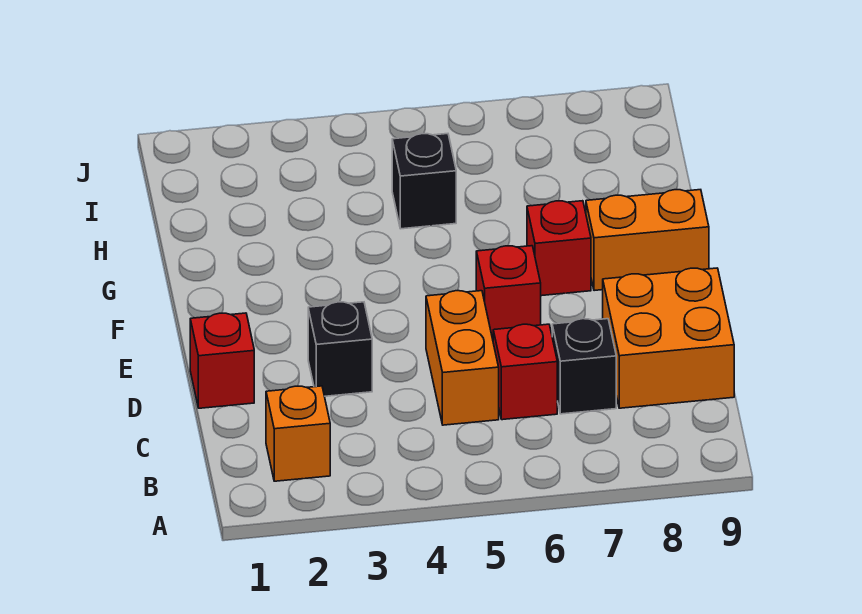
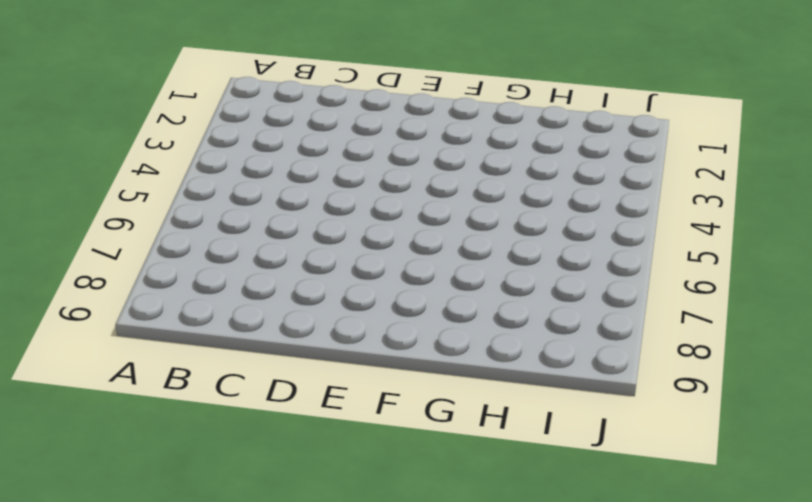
none -> orange 1x1 brick [266,386,330,481]
none -> orange 1x2 brick [426,291,499,425]

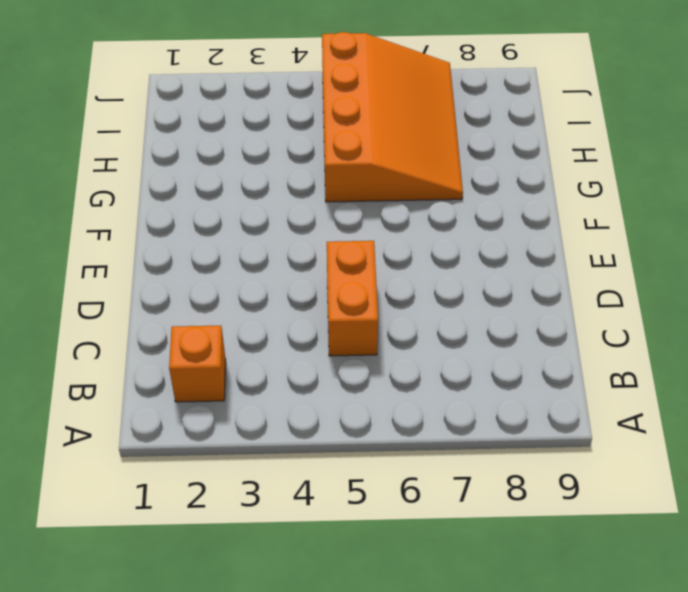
orange 3x4 slope [322,32,463,202] -> black 1x1 brick [392,134,456,229]
none -> red 1x1 brick [493,324,557,420]
none -> black 1x1 brick [552,319,616,414]

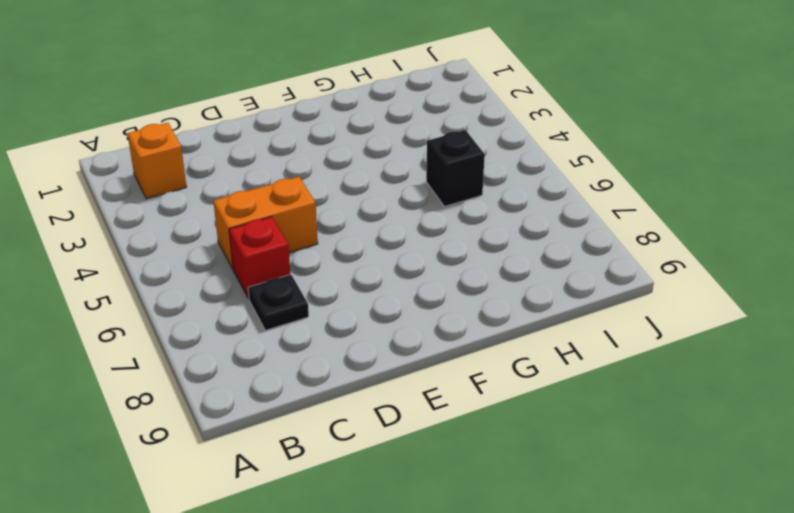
black 1x1 plate [248,274,309,330] -> black 1x1 brick [552,319,616,414]
none -> orange 2x2 brick [603,268,734,408]
none -> red 1x1 brick [190,313,254,408]

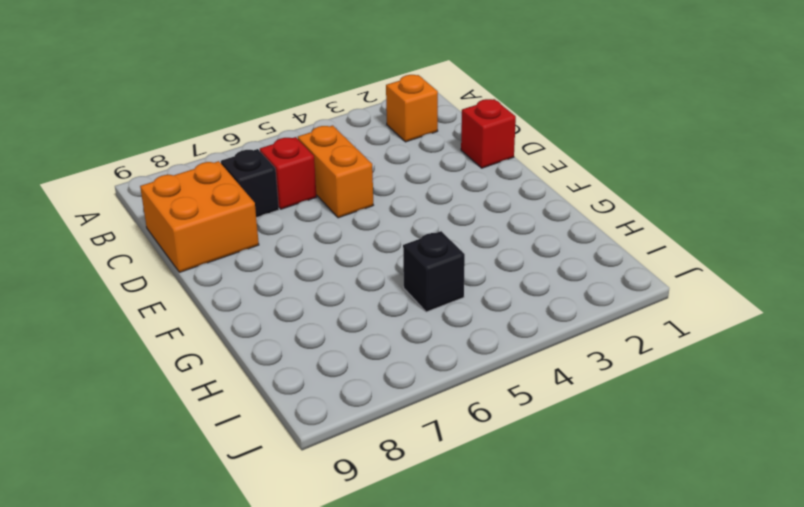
none -> black 1x1 brick [308,302,372,396]
none -> red 1x1 brick [476,246,541,339]

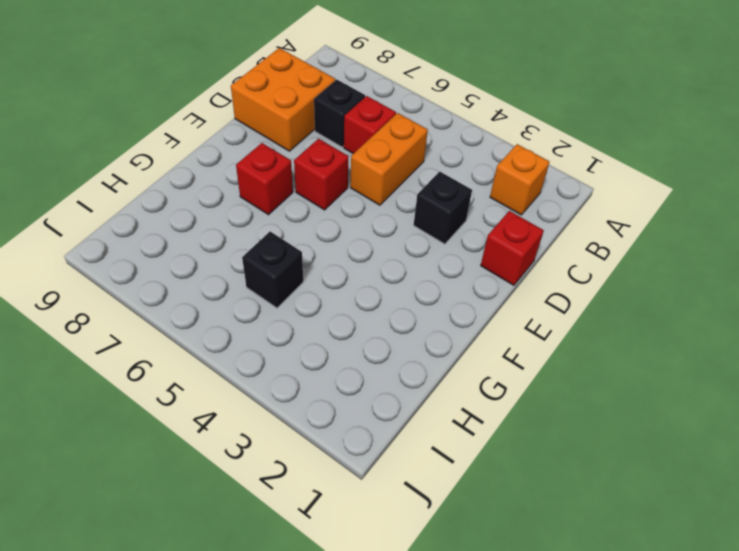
none -> orange 1x2 brick [586,190,709,291]

